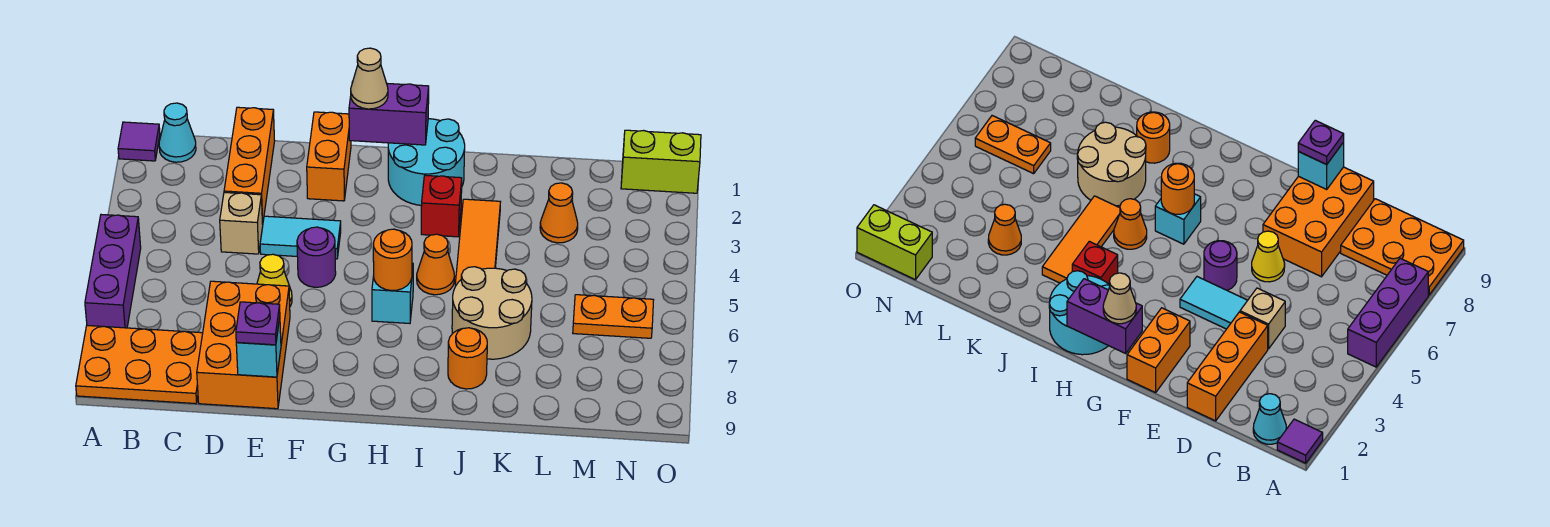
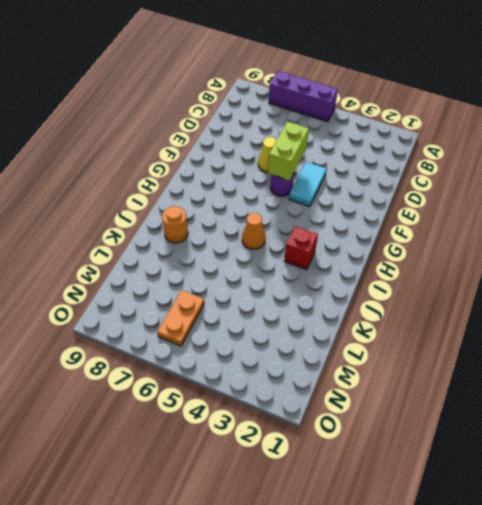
lime 1x2 brick [268,122,309,180] -> lime 1x2 brick moved to [621,130,701,193]
none -> purple 1x1 tile [118,122,160,161]
none -> orange 2x3 plate [76,326,203,404]
none -> cyan 1x1 cone [159,103,196,162]

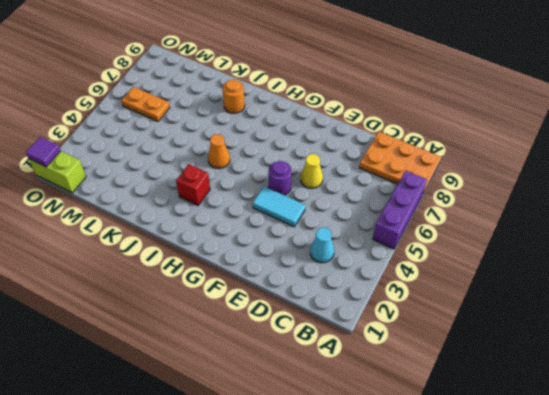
cyan 1x1 cone [310,228,334,263] -> cyan 1x1 cone moved to [159,103,196,162]
purple 1x1 tile [26,137,61,167] -> purple 1x1 tile moved to [118,122,160,161]
none -> orange 1x3 brick [224,107,275,224]
none -> tan 1x1 brick [220,193,263,254]
none -> orange 2x3 brick [197,281,290,409]

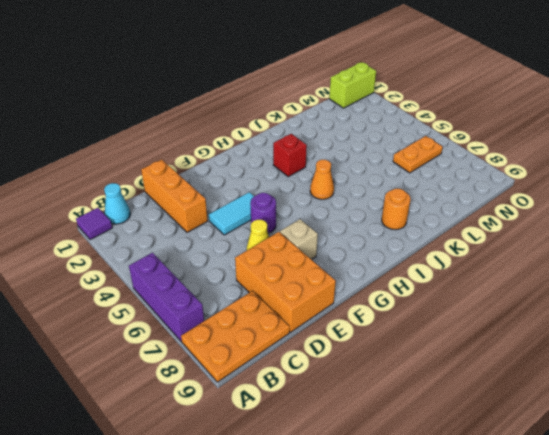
tan 1x1 brick [280,219,318,259] -> tan 1x1 brick moved to [220,193,263,254]
none -> orange 1x2 brick [307,112,351,201]
none -> cyan 2x2 round brick [388,119,465,205]
none -> cyan 1x1 brick [372,263,413,323]

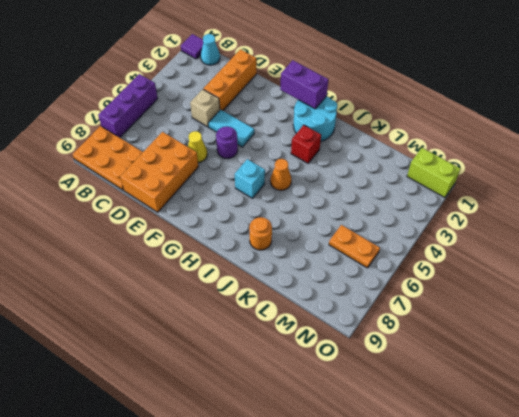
none -> orange 1x2 brick [307,112,351,201]
none -> orange 1x3 tile [455,199,500,286]
none -> tan 2x2 round brick [452,267,532,359]

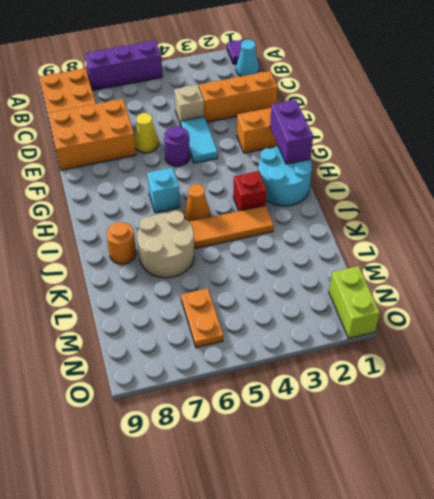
none -> orange 1x1 cone [540,183,578,243]
none -> cyan 1x1 brick [236,318,281,377]
none -> orange 1x1 round brick [373,229,412,291]

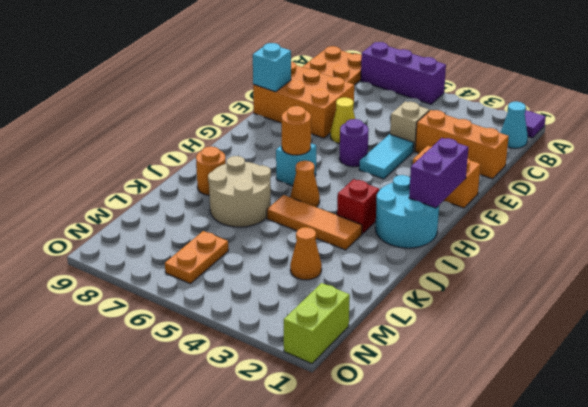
none -> purple 1x1 plate [236,302,280,345]
none -> tan 1x1 cone [351,48,388,109]

